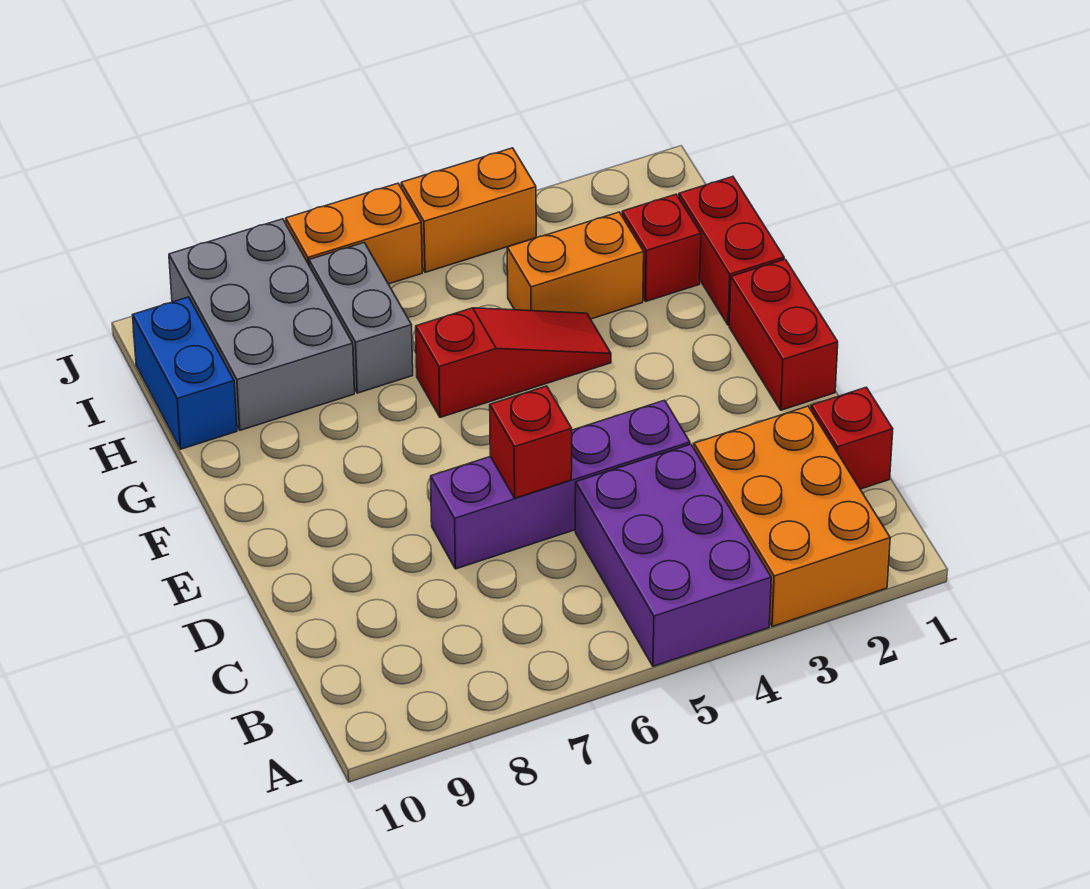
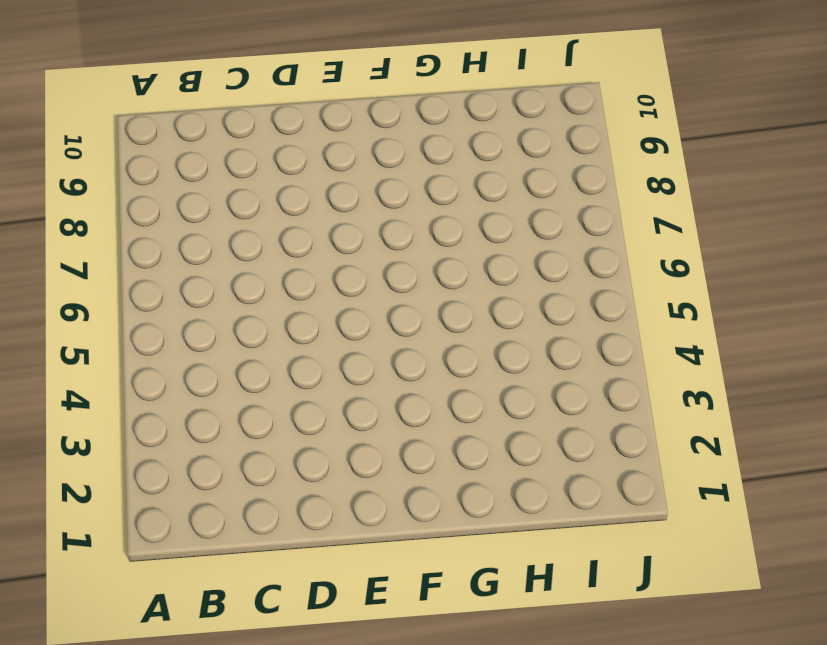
none -> orange 2x3 brick [694,406,890,627]
none -> purple 2x3 brick [575,444,771,666]
none -> red 1x1 brick [811,387,893,489]

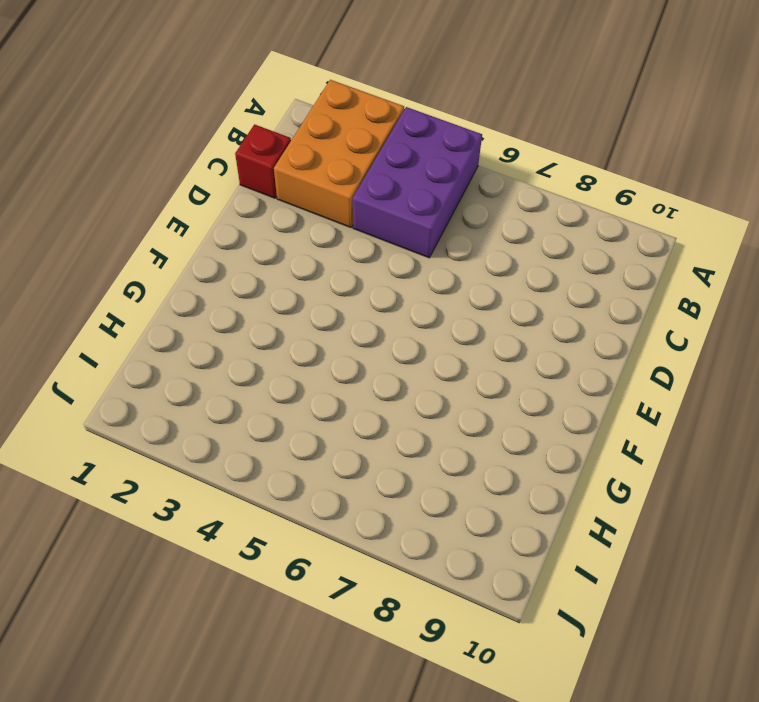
none -> purple 1x4 brick [431,400,690,569]
none -> red 1x2 brick [729,259,838,410]
none -> red 1x2 brick [679,177,784,325]

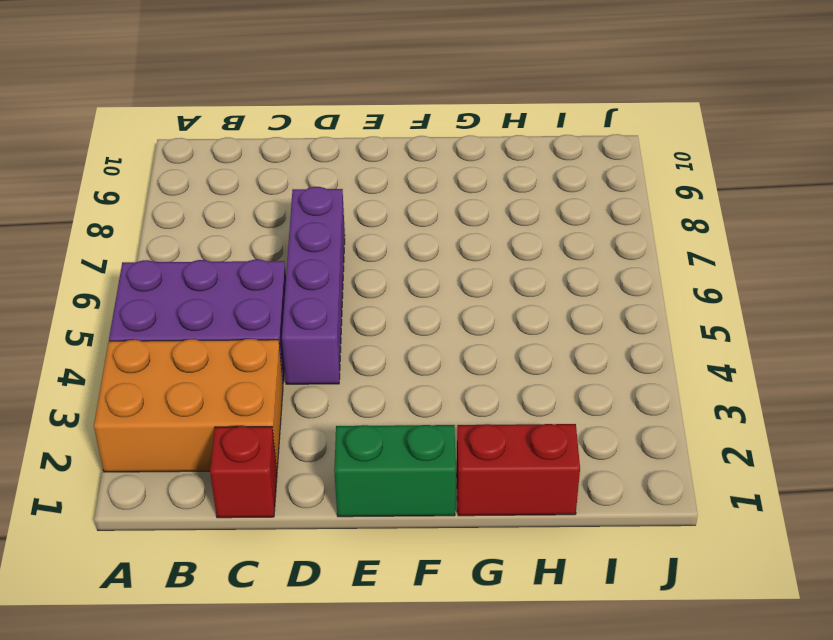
green 1x2 brick [334,425,456,517] -> red 1x2 brick [729,259,838,410]
none -> red 1x3 slope [416,308,611,417]
none -> red 1x1 brick [622,194,701,301]
none -> orange 1x2 brick [507,212,644,319]

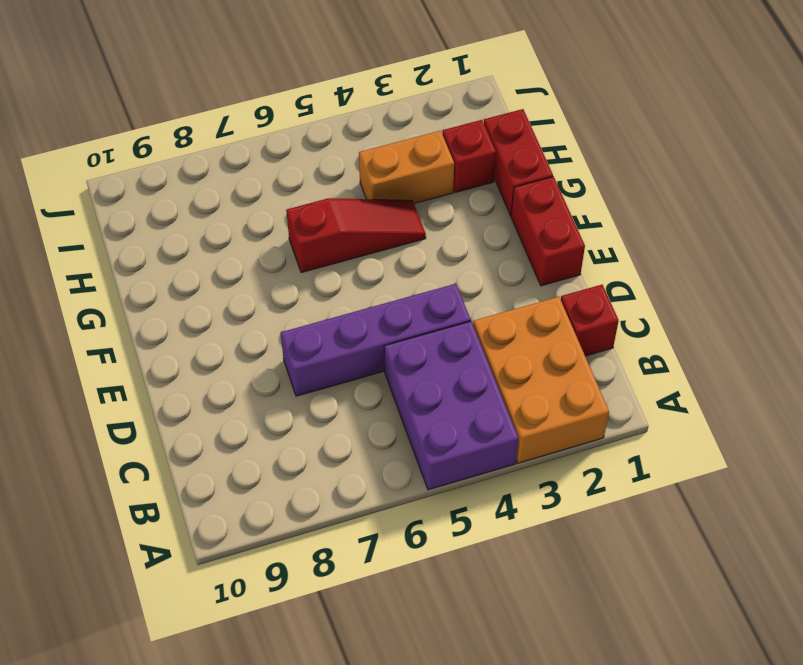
none -> grey 1x2 brick [309,243,413,393]
none -> grey 2x3 brick [169,219,354,430]
none -> blue 1x2 brick [133,297,237,449]

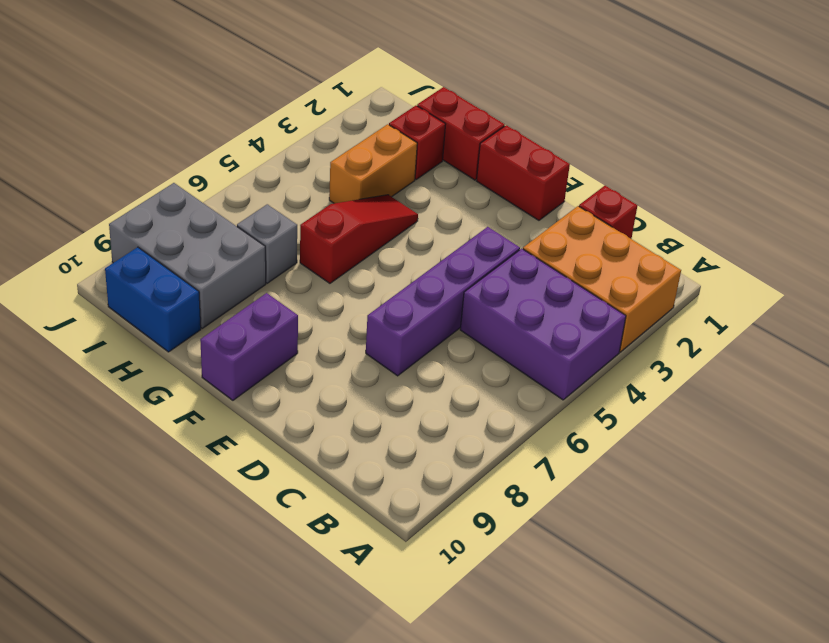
purple 1x2 brick [200,293,298,400] -> none
grey 1x1 brick [237,204,297,283] -> grey 1x2 brick [309,243,413,393]
none -> orange 1x2 brick [401,148,536,272]
none -> orange 1x2 brick [286,183,422,284]
none -> red 1x1 brick [490,386,572,498]

